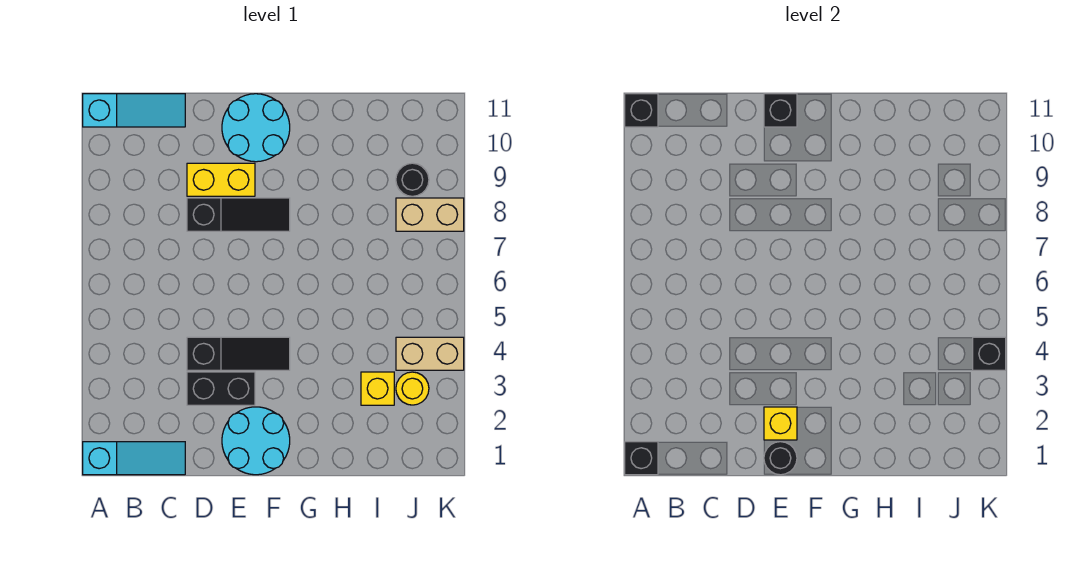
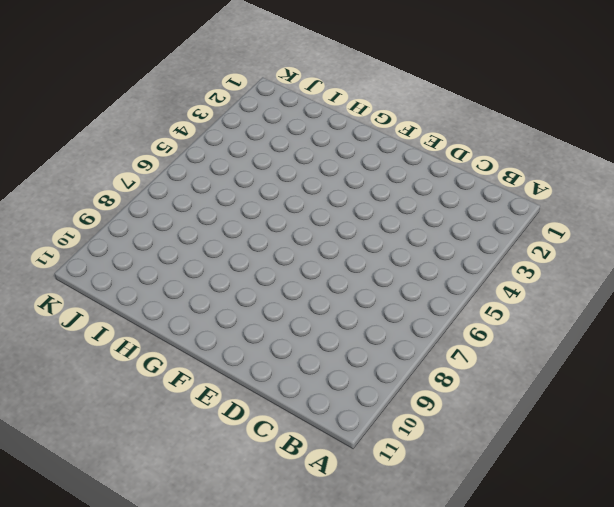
none -> cyan 1x3 slope [83,442,185,475]
none -> cyan 1x3 slope [83,94,185,127]
none -> black 1x2 brick [187,372,255,405]

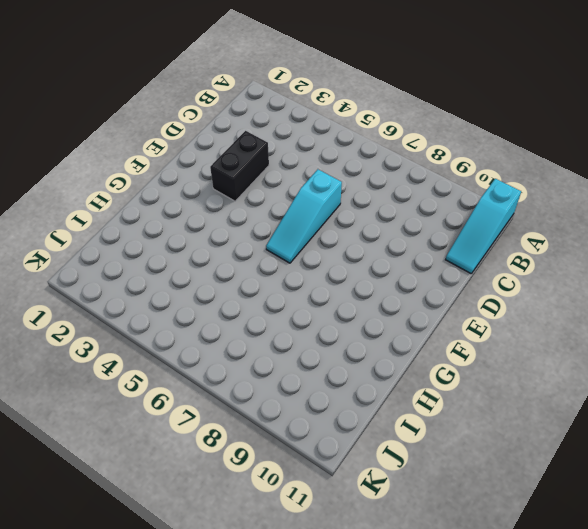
cyan 1x3 slope [266,169,342,263] -> cyan 1x3 slope moved to [83,442,185,475]
none -> black 1x3 slope [187,337,290,370]
none -> black 1x3 slope [187,198,290,231]
none -> yellow 1x2 brick [187,163,255,196]

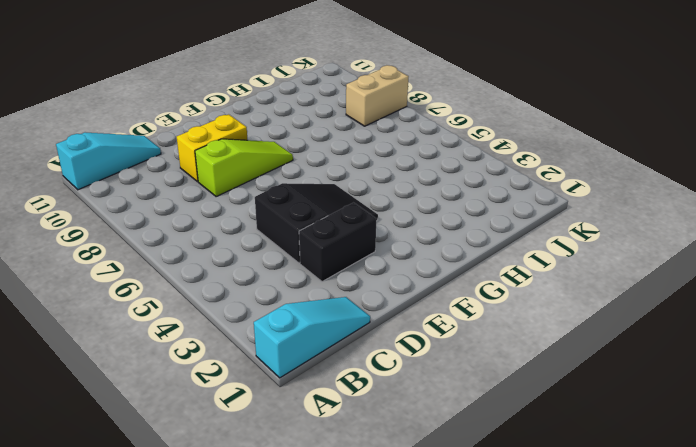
black 2x3 slope [255,183,378,263] -> black 1x3 slope [187,337,290,370]
lime 1x3 slope [195,139,293,197] -> black 1x3 slope [187,198,290,231]
none -> cyan 2x2 round brick [222,407,290,475]
none -> cyan 2x2 round brick [222,94,290,162]
none -> yellow 1x1 brick [361,372,394,405]

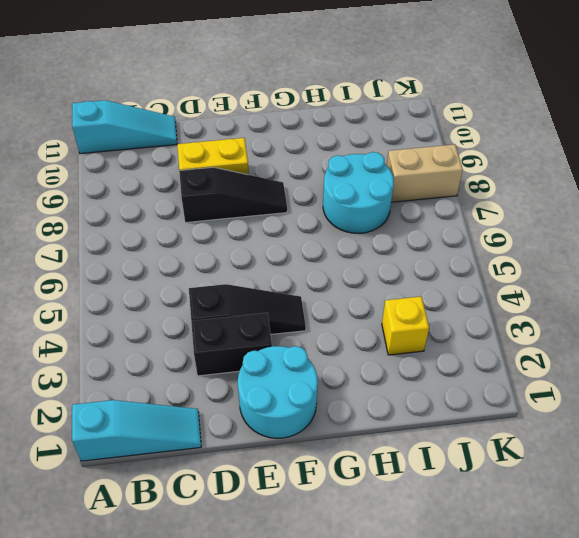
cyan 2x2 round brick [323,152,394,233] -> cyan 2x2 round brick moved to [222,94,290,162]
none -> yellow 1x1 round brick [396,372,429,405]
none -> tan 1x2 brick [396,337,464,370]
none -> black 1x1 round brick [396,163,429,196]

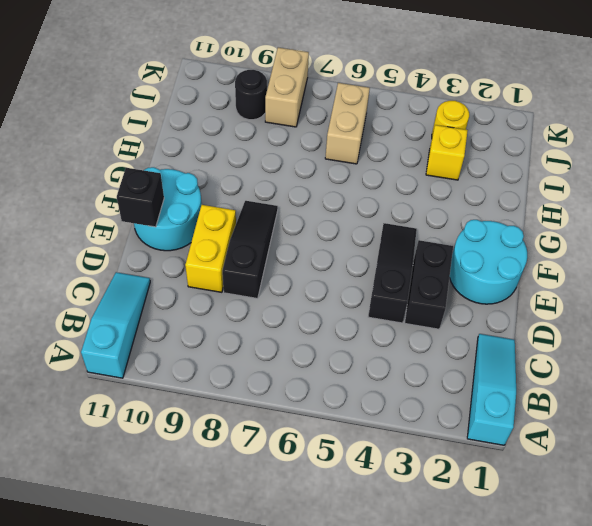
tan 1x2 brick [325,83,370,164] -> tan 1x2 brick moved to [396,337,464,370]
none -> black 1x1 brick [625,442,658,475]
none -> black 1x1 brick [625,94,658,127]
none -> black 1x1 round brick [764,442,797,475]

